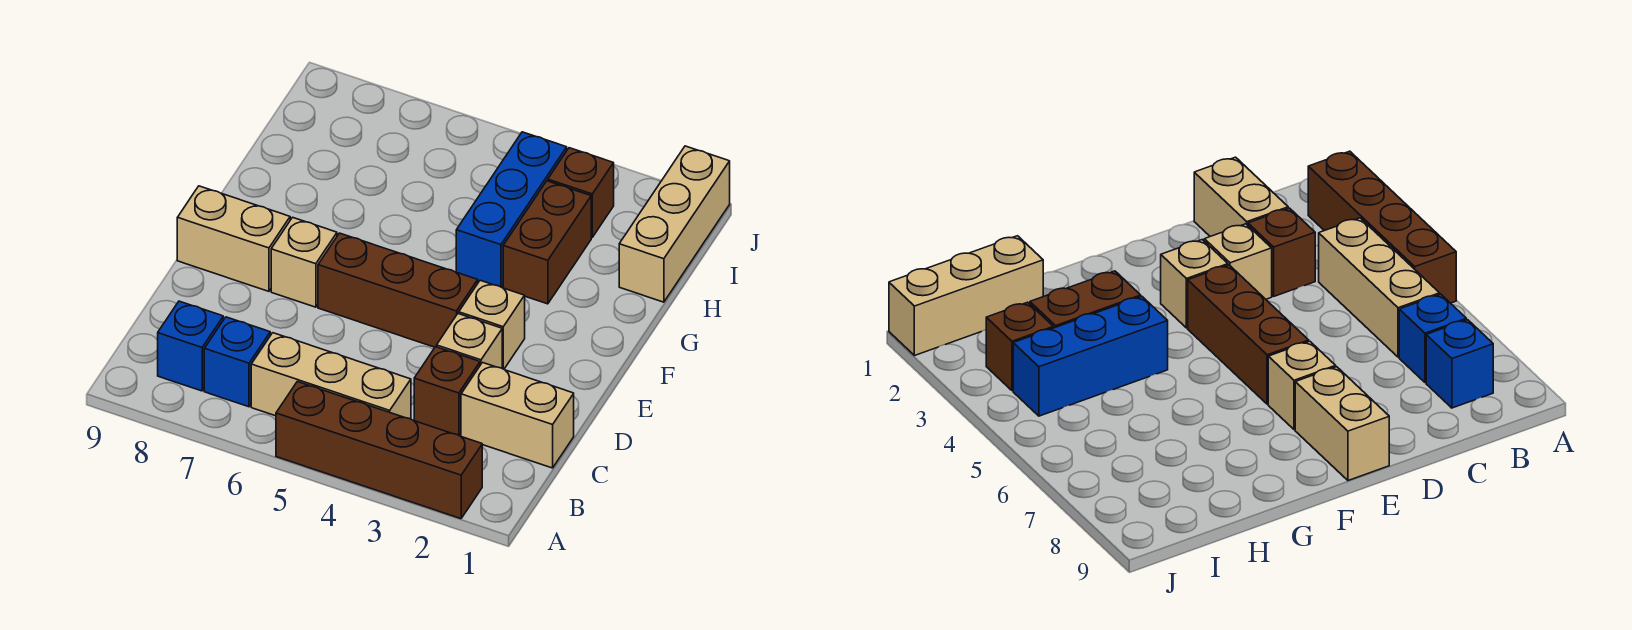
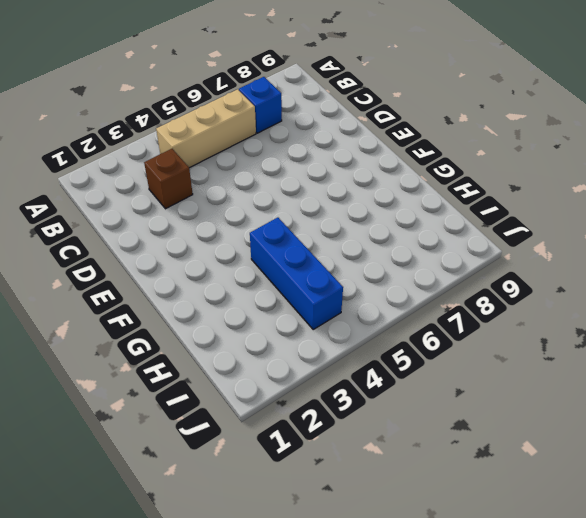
none -> brown 1x4 brick [276,382,482,519]
none -> blue 1x1 brick [158,301,223,391]
none -> tan 1x2 brick [461,363,574,468]

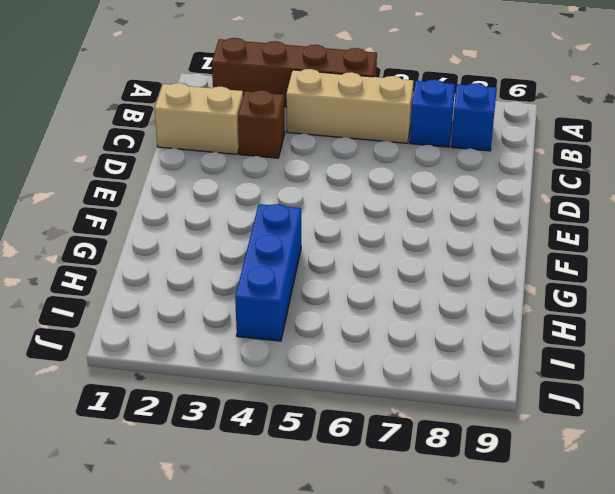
none -> tan 1x1 brick [437,314,502,368]
none -> tan 1x1 brick [459,280,525,369]
none -> brown 1x3 brick [318,233,478,347]

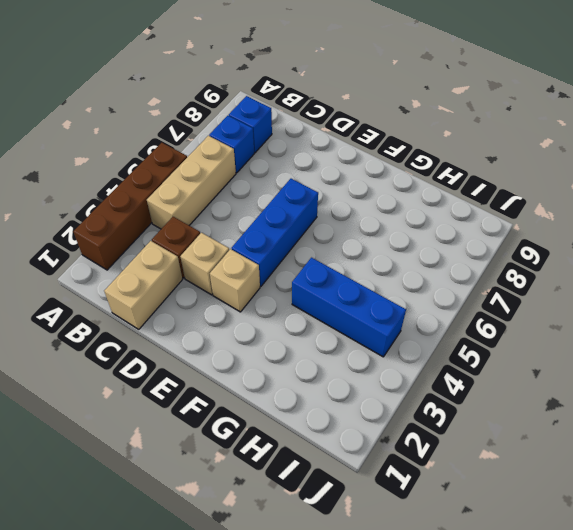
blue 1x3 brick [232,179,318,286] -> brown 1x3 brick [318,233,478,347]
none -> tan 1x1 brick [271,217,337,307]
none -> tan 1x2 brick [177,186,290,291]
none -> brown 1x2 brick [503,181,591,304]

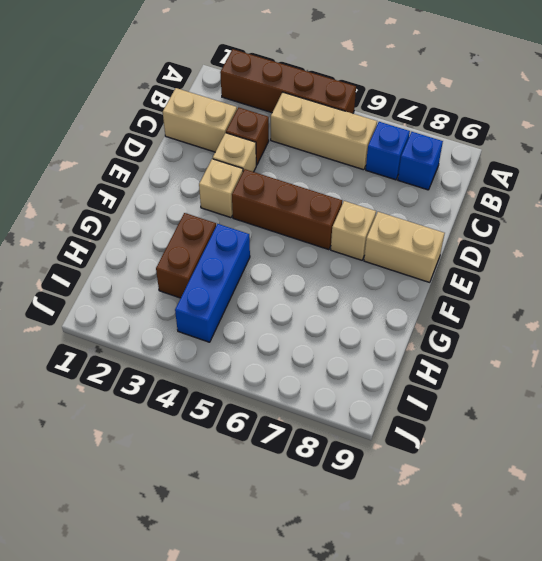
none -> tan 1x3 brick [619,146,730,302]
none -> brown 1x1 brick [548,148,614,237]

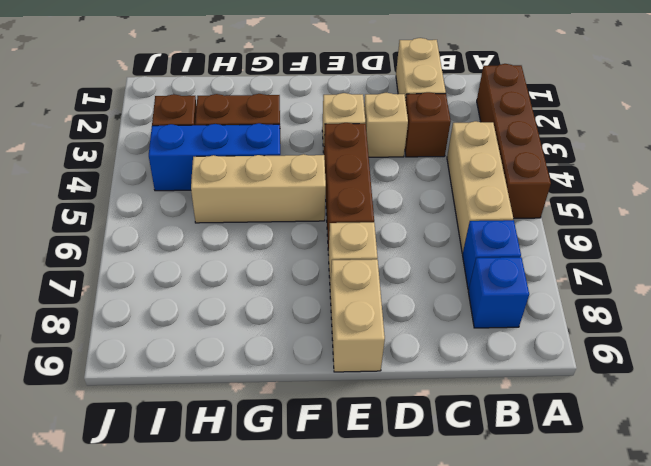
tan 1x3 brick [191,154,326,223] -> tan 1x3 brick moved to [619,146,730,302]

